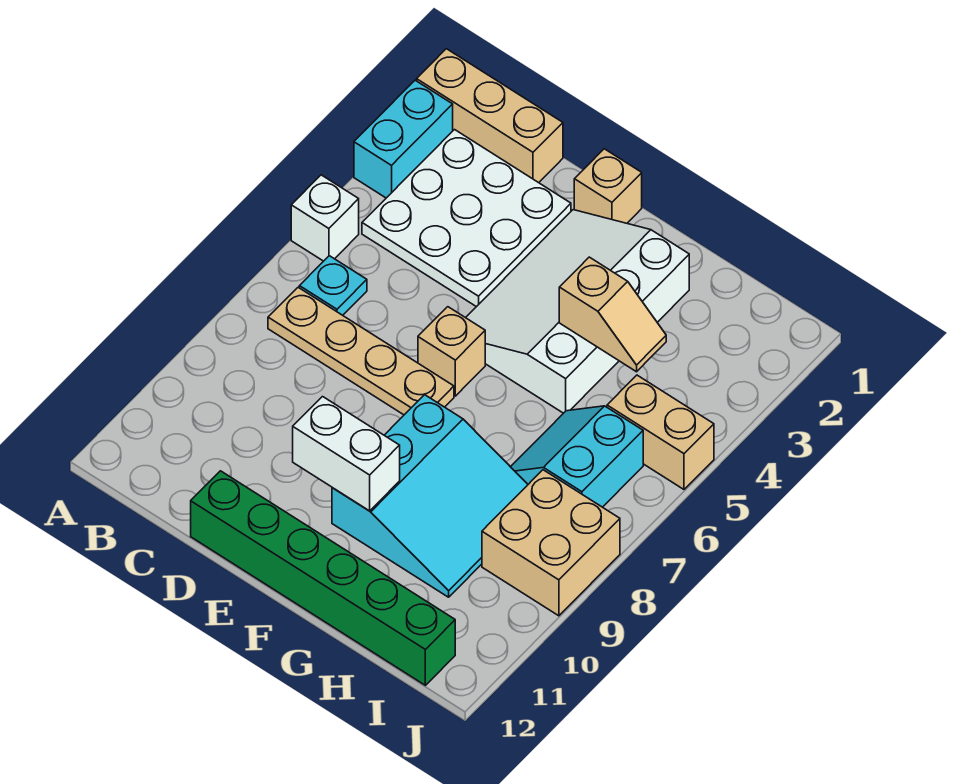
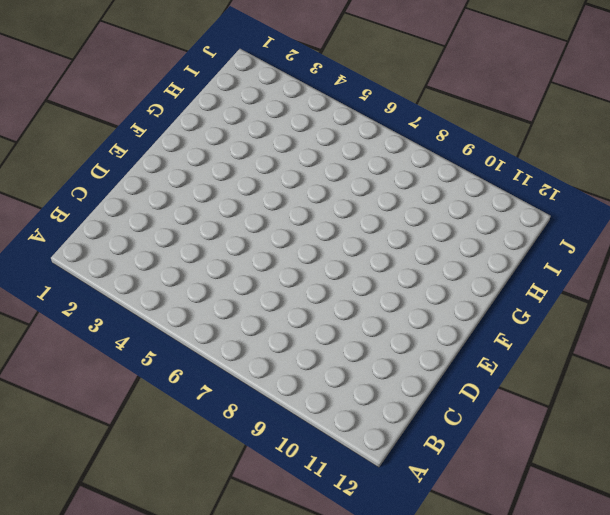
none -> tan 1x3 brick [417,49,563,183]
none -> cyan 1x2 brick [354,80,453,198]
none -> white 1x1 brick [291,175,359,261]

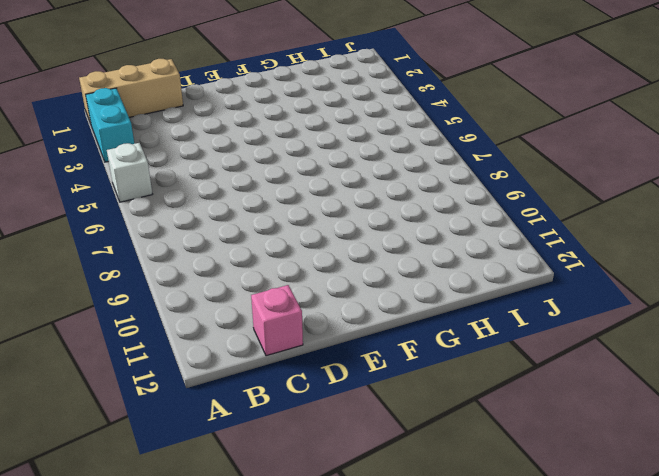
pink 1x1 brick [251,285,303,356] -> none
none -> white 3x3 plate [362,130,571,307]
none -> cyan 1x1 plate [299,256,367,315]
none -> tan 1x4 plate [268,287,454,415]

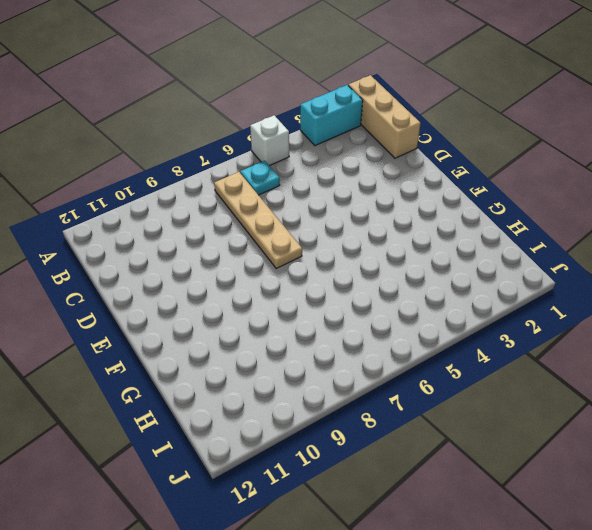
none -> white 3x3 plate [362,130,571,307]
none -> green 1x6 brick [191,471,455,685]
none -> tan 1x1 brick [574,149,642,223]

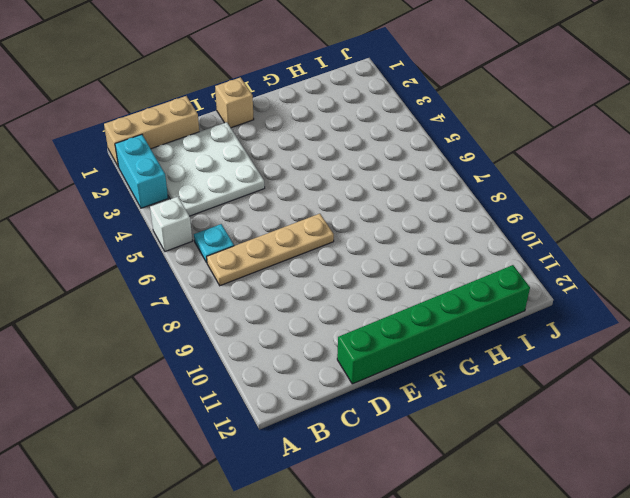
none -> white 3x4 slope [466,210,689,413]
none -> tan 1x1 brick [418,307,485,396]
none -> cyan 3x3 slope [332,395,528,597]

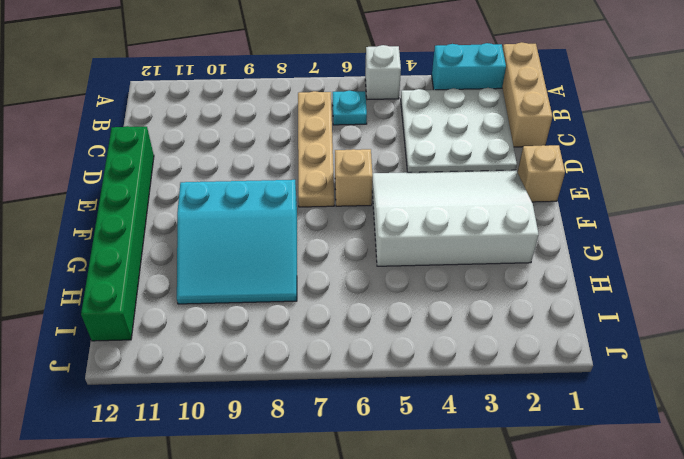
none -> cyan 2x2 slope [511,406,643,507]
none -> tan 1x2 brick [607,375,714,489]
none -> tan 2x2 brick [482,470,620,616]

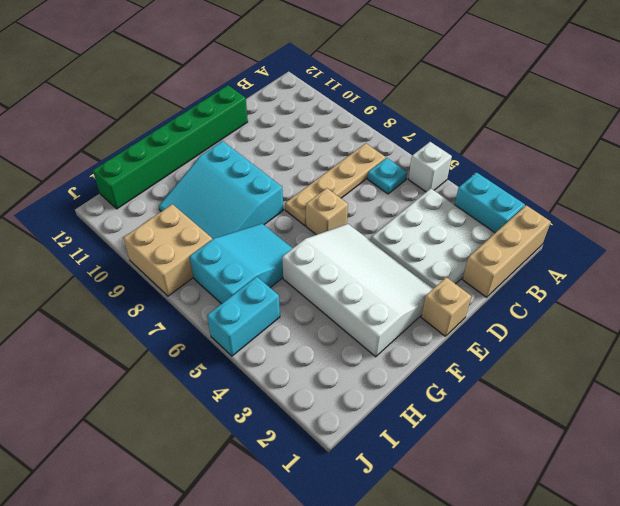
cyan 2x3 slope [190,224,293,304] -> cyan 2x2 slope [511,406,643,507]
cyan 1x2 brick [207,277,280,356] -> tan 1x2 brick [607,375,714,489]
none -> white 1x2 brick [293,397,400,511]
none -> tan 1x2 slope [559,257,666,372]

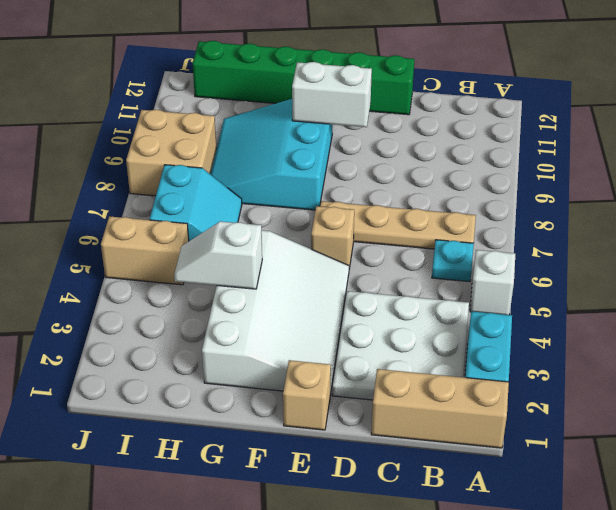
white 1x2 slope [174,221,262,289] -> tan 1x2 slope [559,257,666,372]

